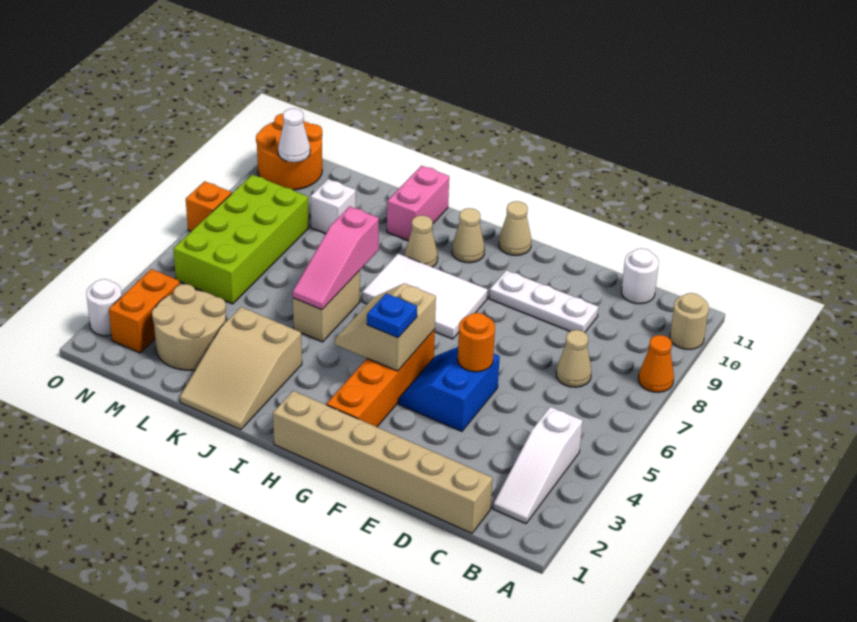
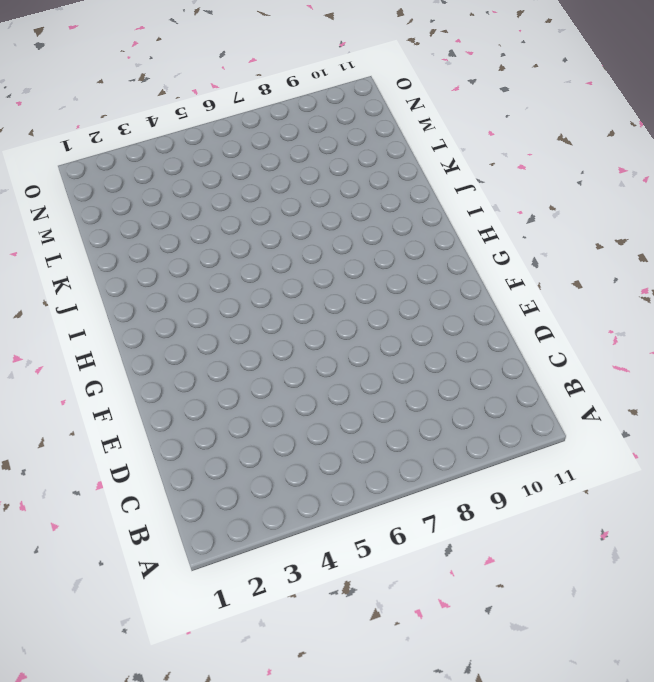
none -> orange 1x1 cone [638,335,674,392]
none -> tan 1x1 round brick [670,293,709,349]
none -> white 1x3 slope [493,407,583,524]

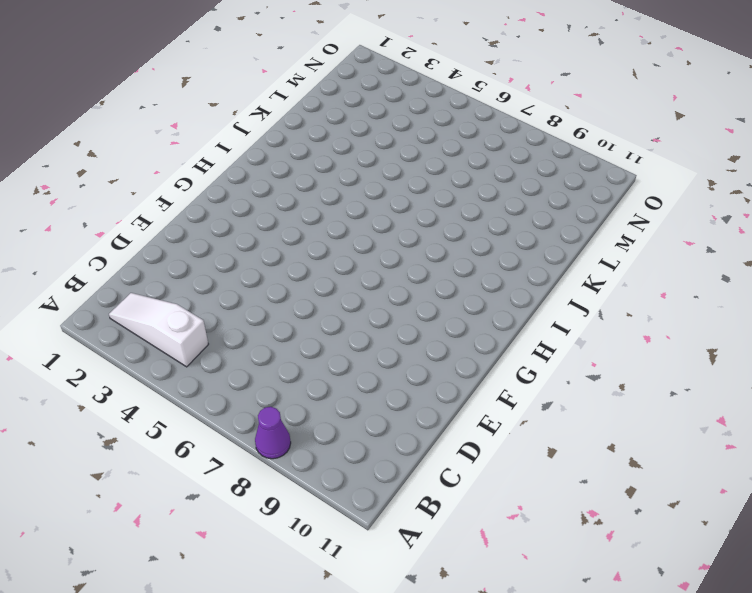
purple 1x1 cone [255,407,291,459] -> orange 1x1 cone [638,335,674,392]
none -> tan 1x1 round brick [670,293,709,349]
none -> tan 1x6 brick [273,391,493,533]
none -> tan 1x1 cone [556,330,591,387]

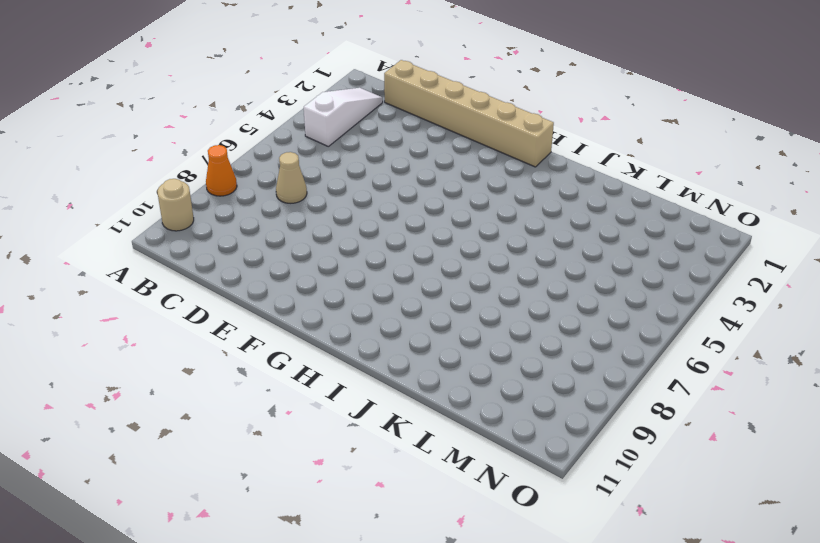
none -> white 1x1 round brick [621,248,659,304]
none -> white 1x3 plate [489,270,598,332]
none -> blue 2x2 slope [399,347,500,431]

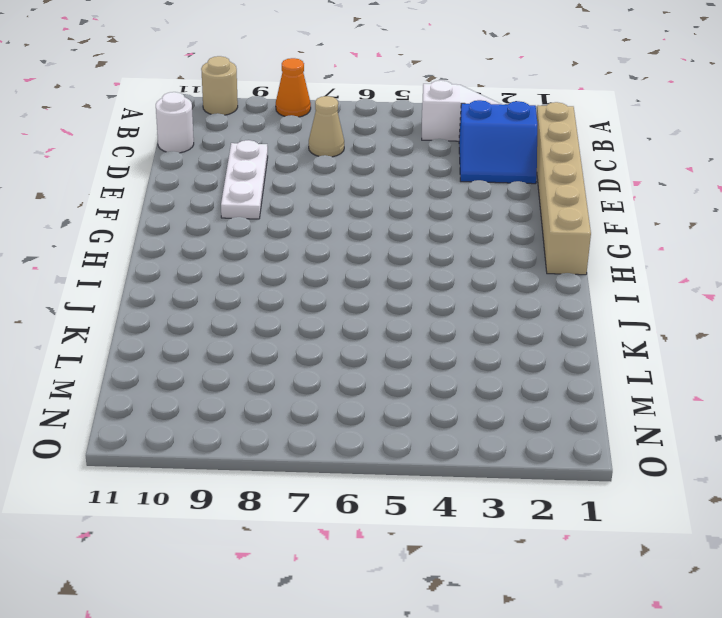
blue 2x2 slope [459,100,538,184] -> blue 2x2 slope moved to [399,347,500,431]
none -> orange 1x4 brick [326,329,435,427]
none -> white 2x3 tile [362,254,488,339]
none -> tan 1x1 cone [499,201,531,256]

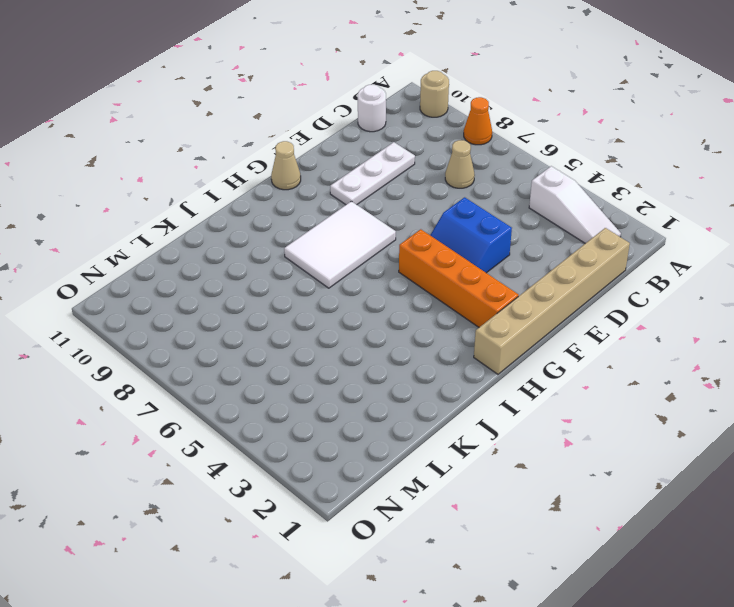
none -> tan 1x1 cone [452,208,485,263]
none -> tan 1x1 cone [405,215,438,267]
none -> tan 2x3 slope [180,307,302,430]

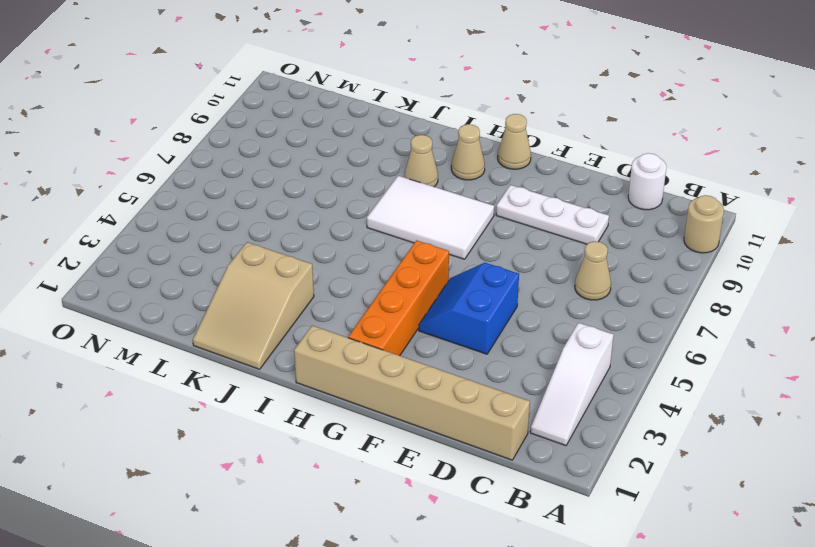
none -> orange 1x1 cone [638,335,674,392]
none -> tan 1x2 brick [293,270,360,342]
none -> pink 1x2 brick [387,166,449,240]

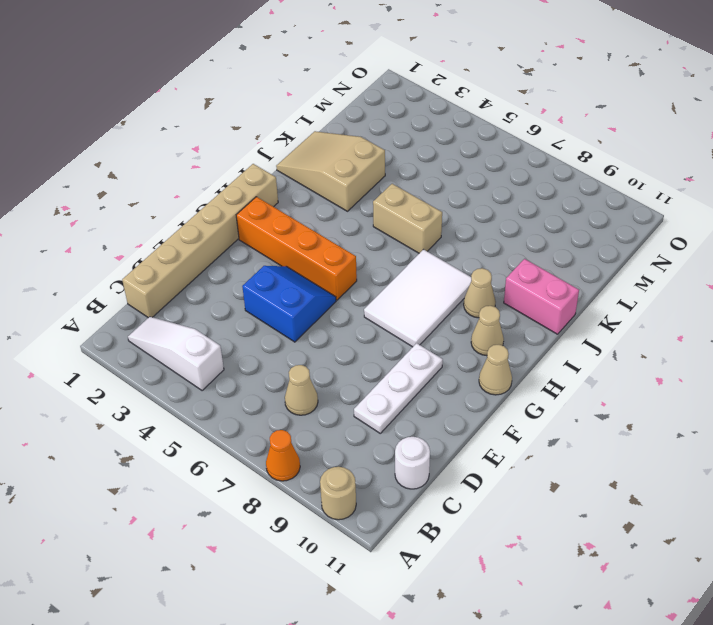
none -> tan 2x2 round brick [152,284,226,370]
none -> white 1x1 brick [310,179,356,234]
none -> lime 2x4 brick [173,175,309,304]

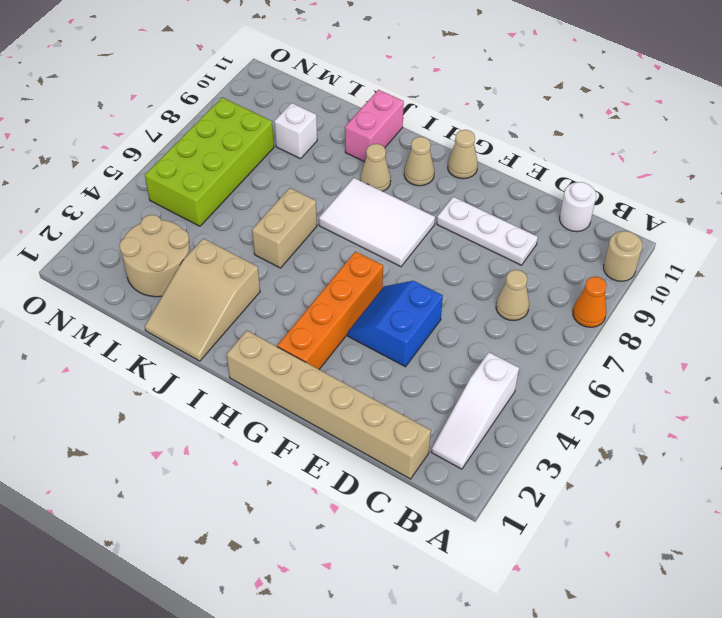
none -> orange 1x2 brick [109,269,180,353]
none -> orange 2x2 round brick [256,114,322,190]
none -> white 1x1 round brick [86,279,122,336]

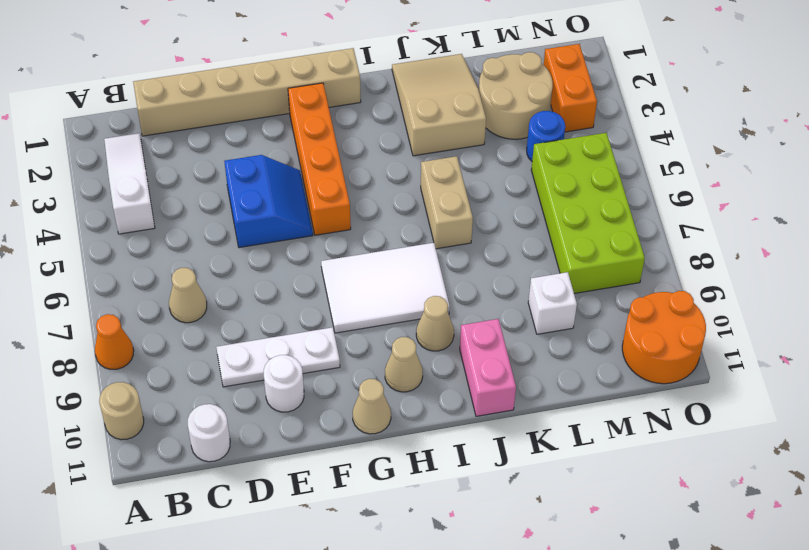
white 1x1 round brick [264,355,304,412] -> white 1x1 round brick moved to [86,279,122,336]
blue 1x1 round brick [527,111,565,161] -> none
none -> orange 1x1 brick [186,181,232,231]
none -> orange 1x1 round brick [458,313,495,372]
none -> tan 2x2 slope [335,283,436,371]

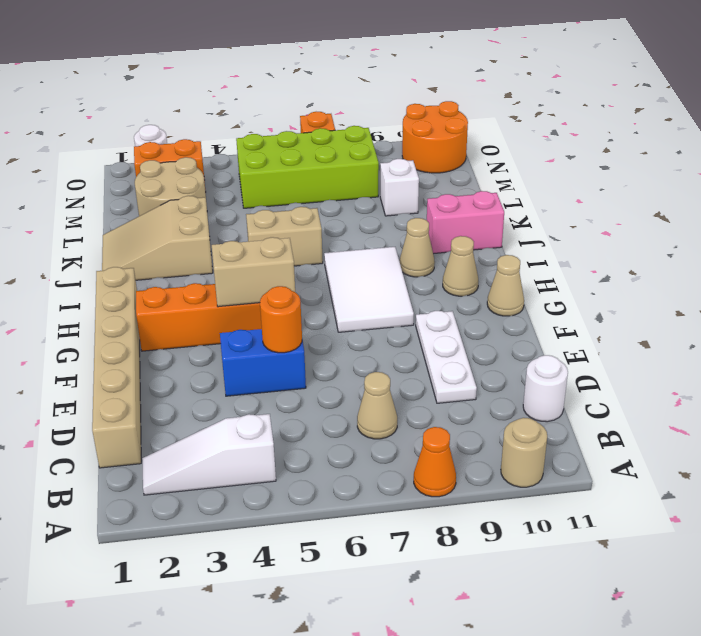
none -> pink 1x3 slope [293,206,379,310]
none -> white 1x1 cone [278,108,310,162]
none -> blue 1x1 plate [367,293,417,338]

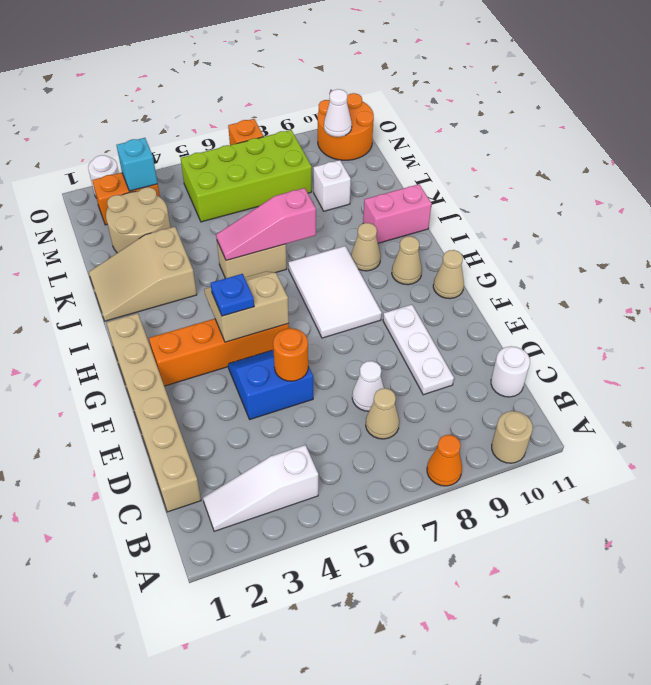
white 1x1 cone [352,361,384,411] -> none
cyan 1x1 brick [116,138,158,191] -> none

